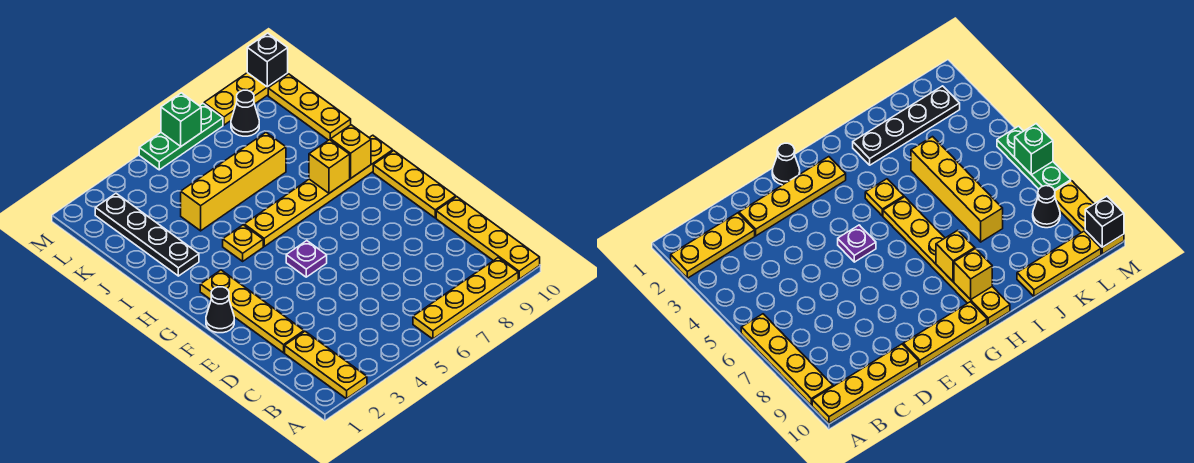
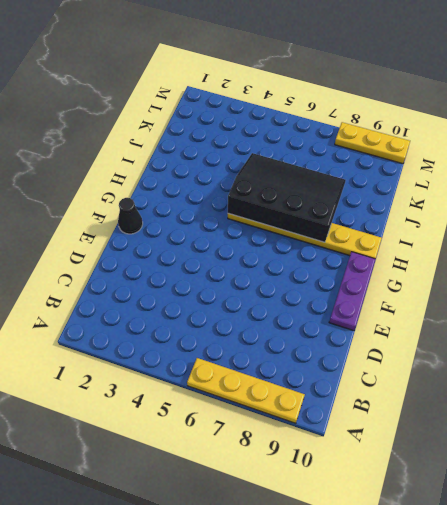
purple 1x3 plate [329,252,376,331] -> yellow 1x3 plate [373,151,456,218]
black 3x4 slope [228,153,346,242] -> yellow 1x1 brick [309,140,350,193]
none -> yellow 1x3 plate [285,332,367,399]
none -> yellow 1x4 plate [436,197,540,279]
none -> yellow 1x4 plate [200,270,304,353]

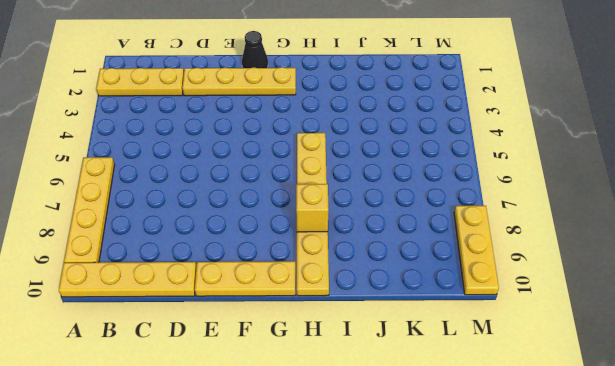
none -> purple 1x1 plate [286,241,327,277]
none -> yellow 1x1 plate [223,225,263,261]
none -> black 1x4 plate [95,194,199,276]

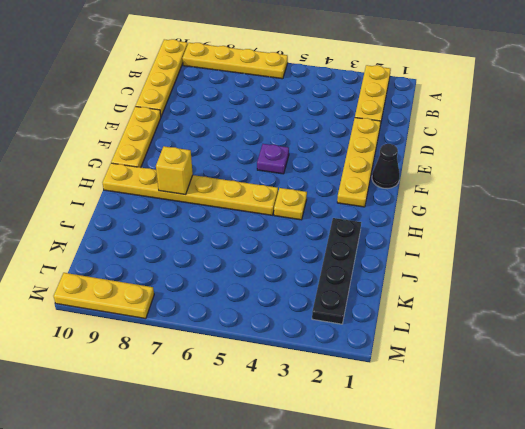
none -> yellow 1x4 brick [181,133,286,231]
none -> yellow 1x3 plate [268,74,351,140]
none -> black 1x1 cone [231,90,259,136]

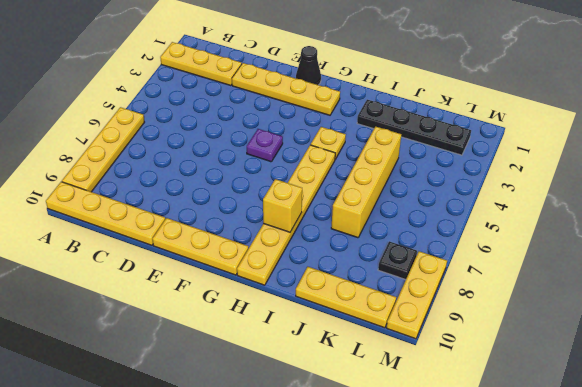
black 1x1 plate [378,241,417,280] -> black 1x1 cone [231,90,259,136]
none -> green 1x3 plate [139,104,223,170]
none -> yellow 1x1 brick [331,125,371,178]
none -> green 1x1 brick [161,93,201,146]

